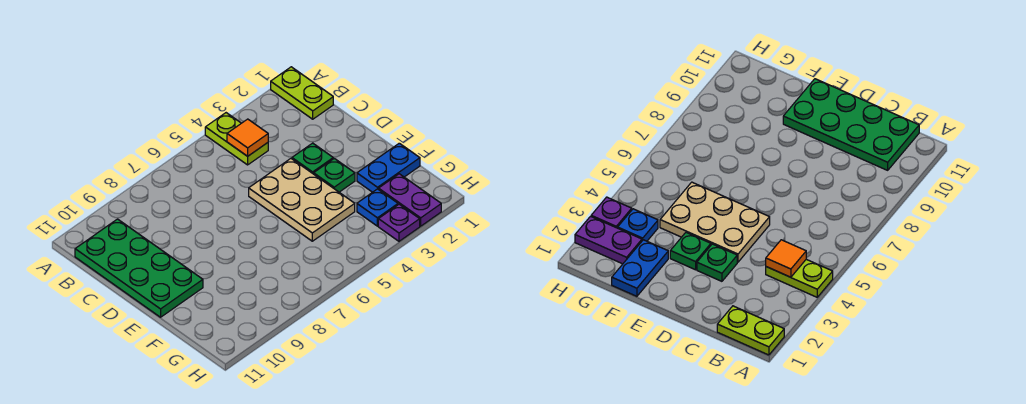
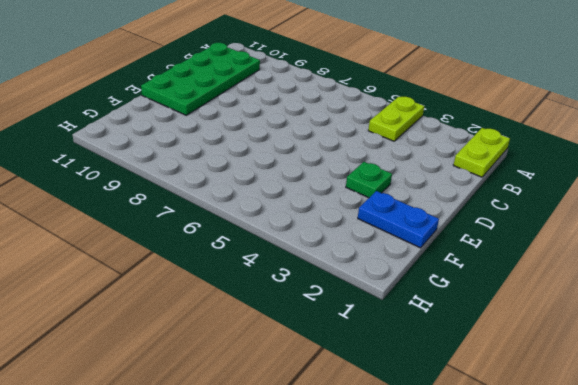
none -> green 1x1 plate [292,143,333,174]
none -> tan 2x3 plate [249,159,355,241]

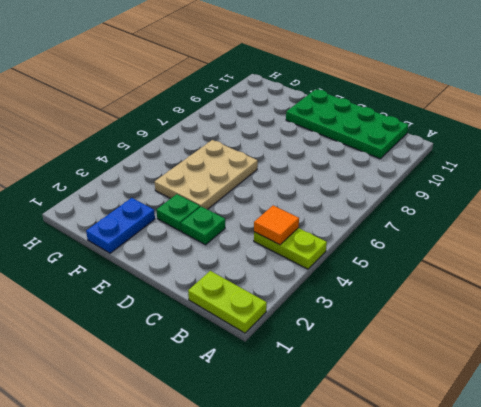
tan 2x3 plate [155,140,258,210] -> tan 2x3 plate turned to [249,159,355,241]
none -> purple 1x2 plate [379,174,441,226]
none -> blue 1x1 plate [357,189,398,226]

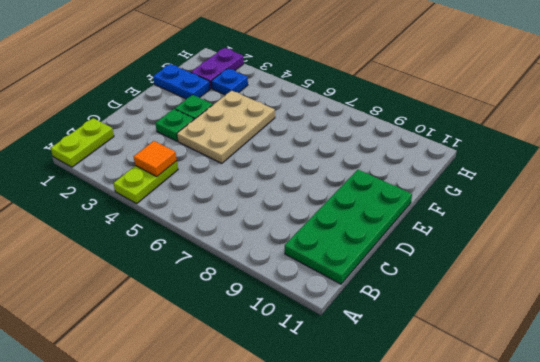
none -> purple 1x1 plate [378,204,420,241]

